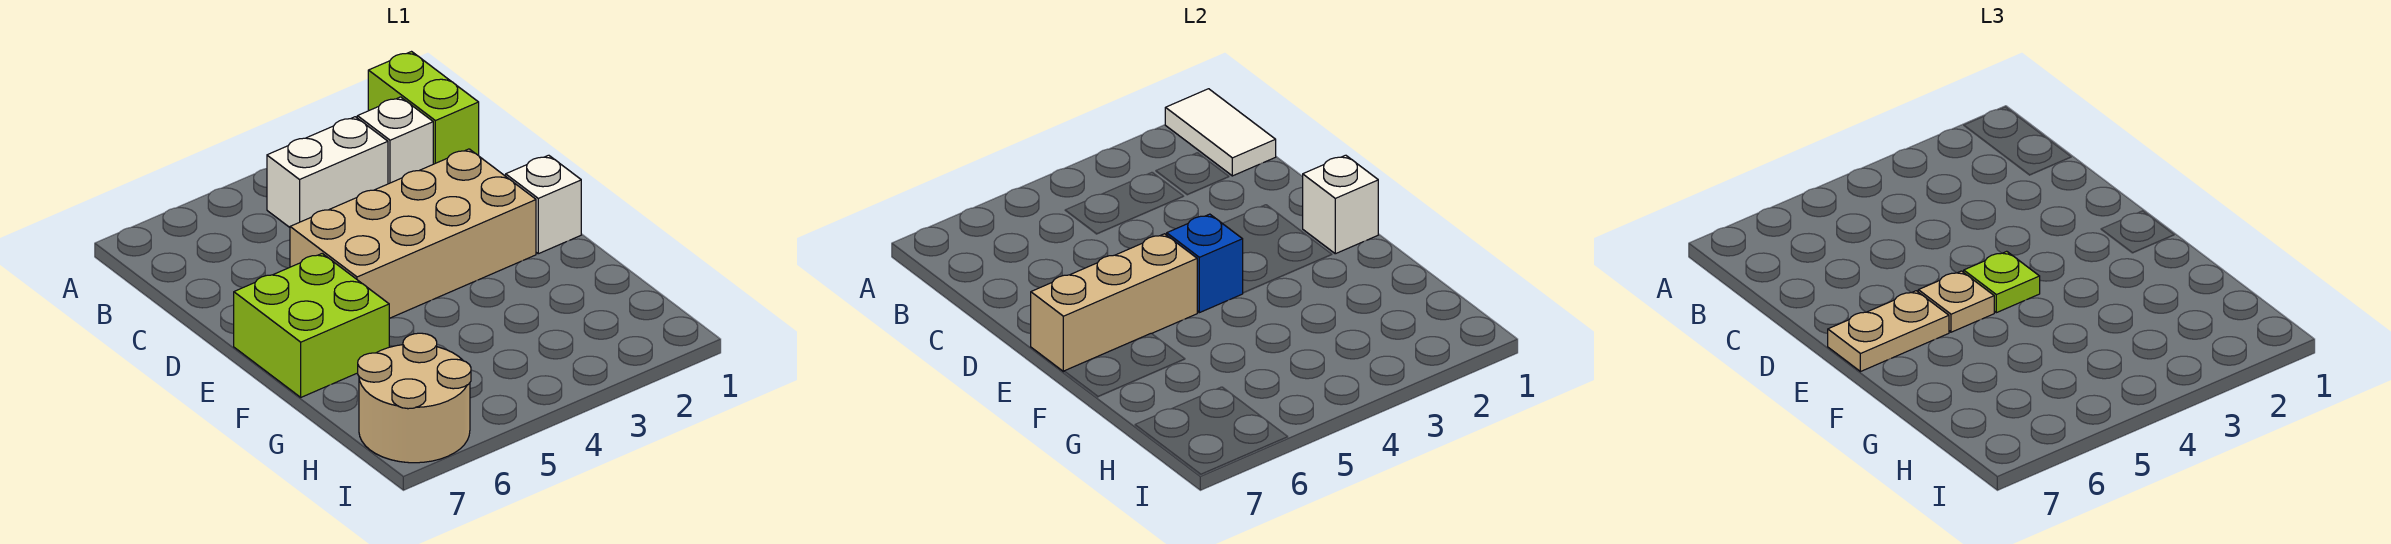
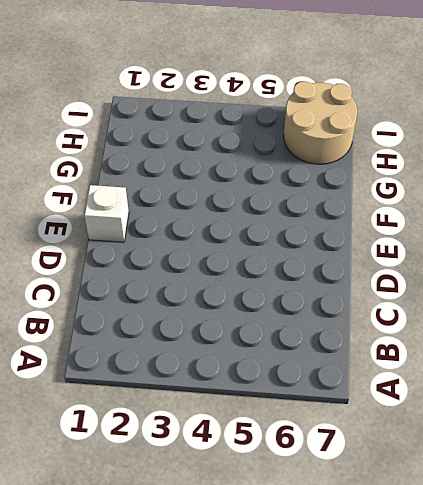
none -> lime 1x2 brick [368,52,479,164]
none -> white 1x1 brick [357,97,433,184]
none -> white 1x2 brick [267,117,388,227]

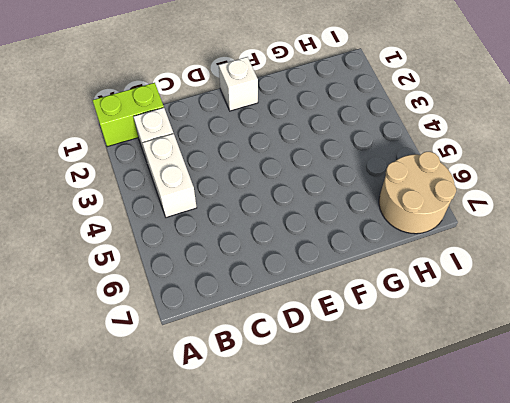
none -> tan 2x4 brick [290,149,536,318]
none -> lime 2x2 brick [234,254,390,397]
none -> white 1x2 tile [1165,89,1276,176]

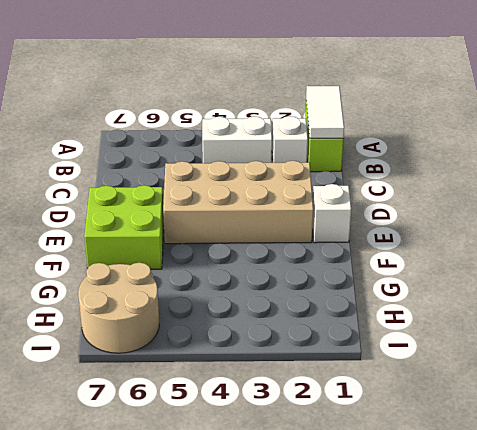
none -> white 1x1 brick [1303,155,1378,254]
none -> blue 1x1 brick [1167,214,1243,313]
none -> tan 1x3 brick [1031,234,1197,372]

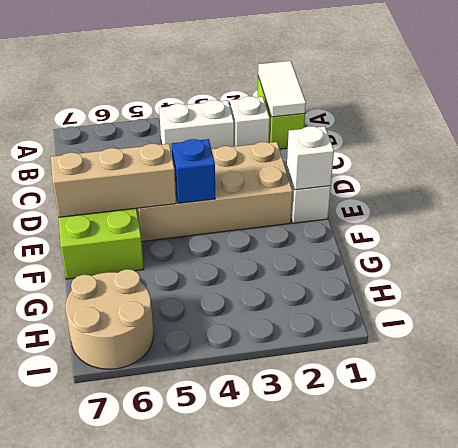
none -> lime 1x1 plate [1964,251,2040,313]
none -> tan 1x1 plate [1918,271,1994,332]
none -> tan 1x2 plate [1828,291,1949,372]

